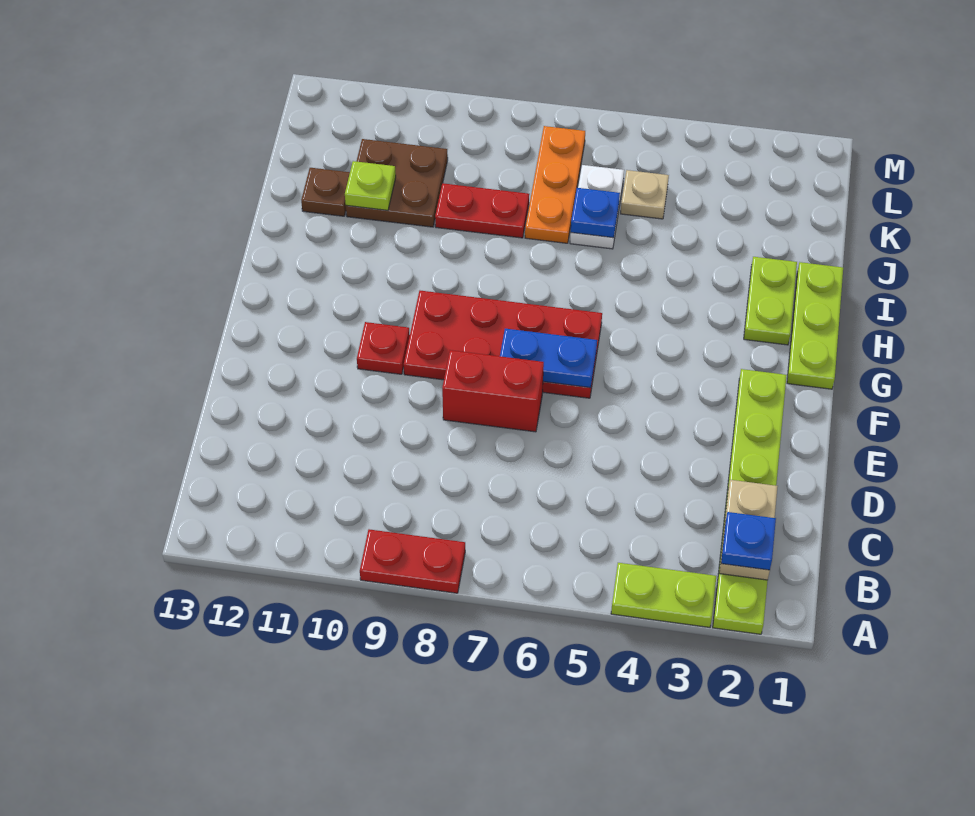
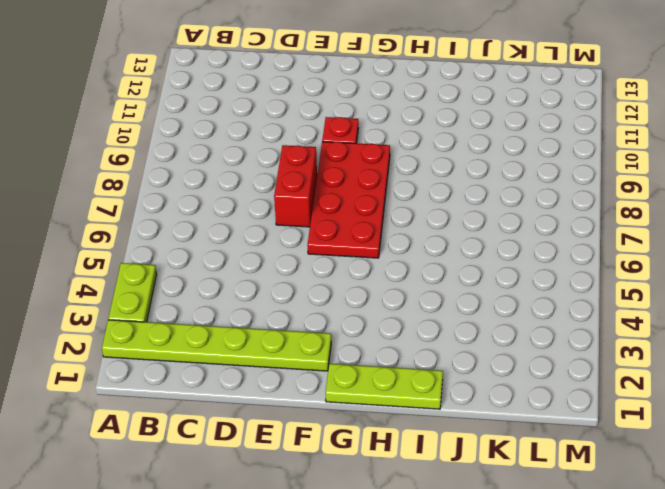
none -> red 1x2 plate [360,529,465,593]
none -> lime 1x2 plate [744,257,797,345]
none -> white 1x2 plate [570,165,624,249]

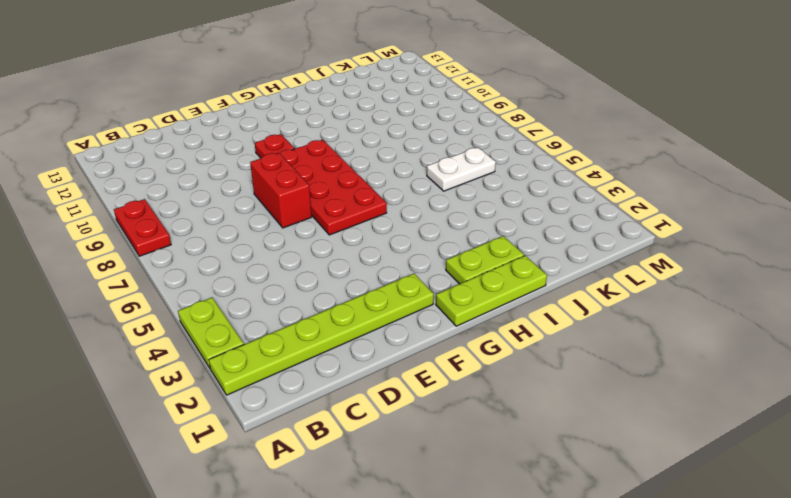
none -> orange 1x3 plate [525,126,585,243]
none -> red 1x2 plate [435,183,529,238]
none -> brown 2x2 plate [346,139,448,227]

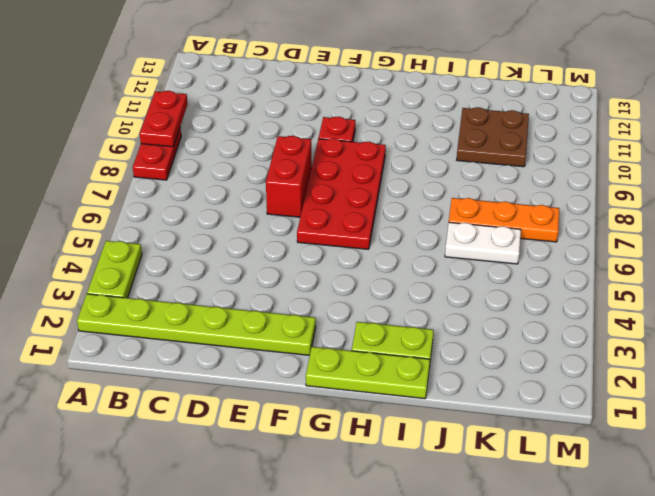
red 1x2 plate [140,91,188,147] -> red 1x2 plate moved to [435,183,529,238]
none -> brown 1x1 plate [301,168,350,216]
none -> tan 1x1 plate [621,170,669,219]
none -> tan 1x2 plate [719,480,778,580]

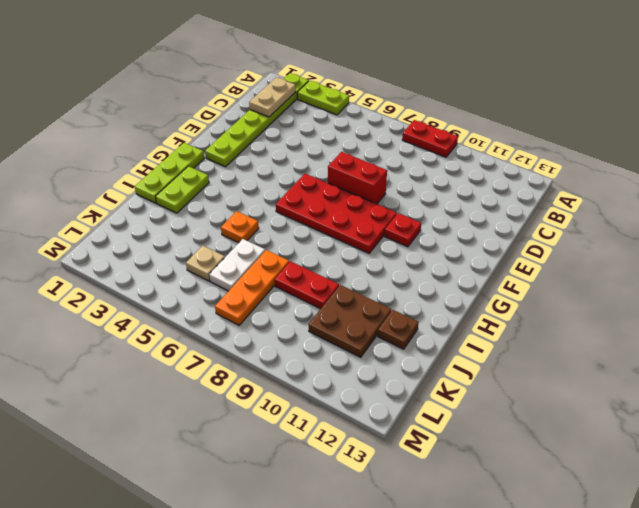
orange 1x1 plate [221,211,259,243] -> none
none -> blue 1x2 plate [500,329,597,388]
none -> blue 1x1 plate [571,188,620,238]
none -> lime 1x1 plate [345,161,396,210]

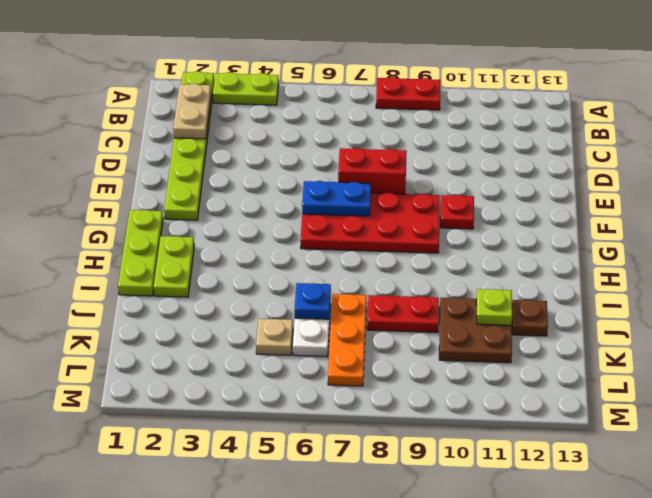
none -> blue 1x1 plate [721,512,776,570]

